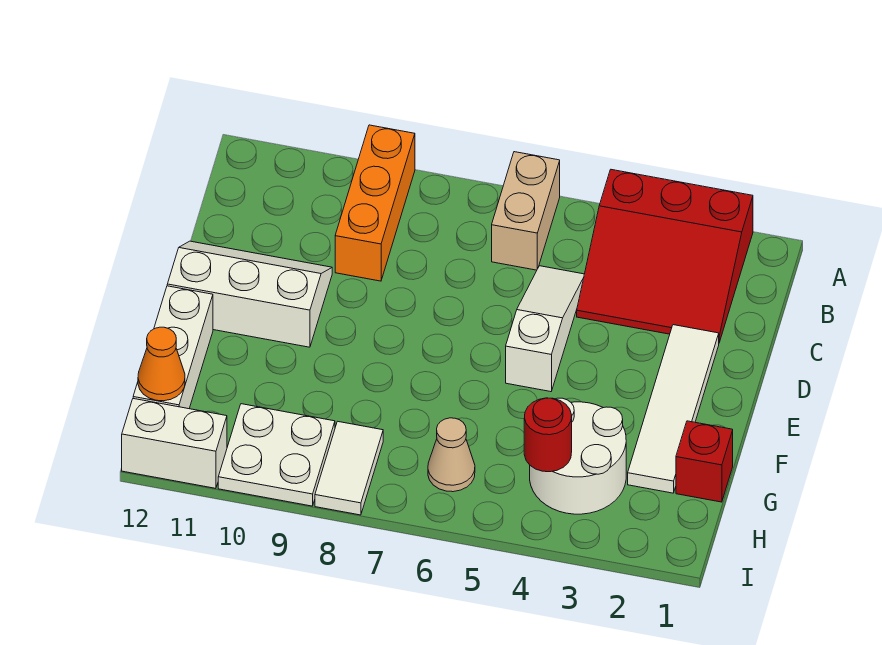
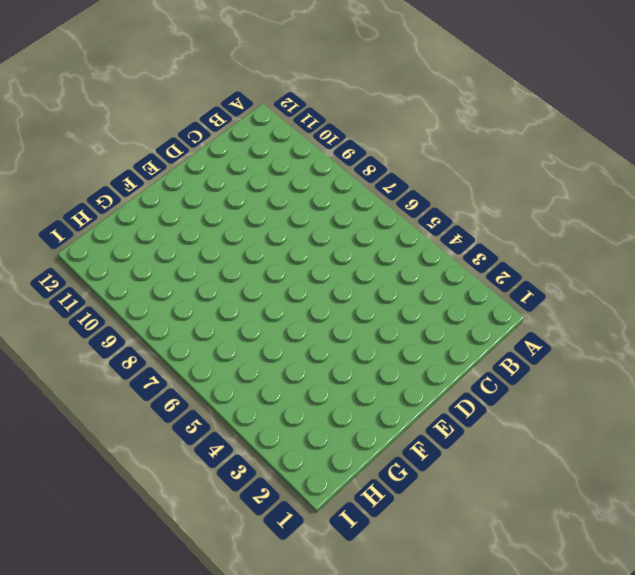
none -> red 3x3 slope [577,170,753,342]
none -> tan 1x2 brick [492,152,560,270]
none -> orange 1x3 brick [335,125,415,281]

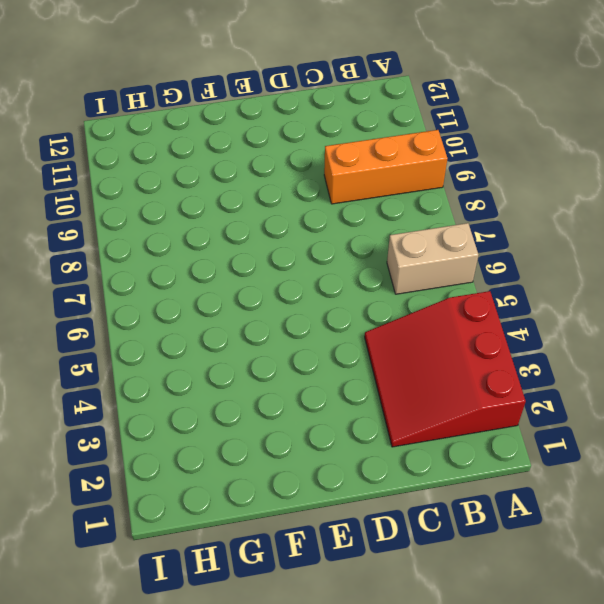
none -> white 1x3 slope [506,266,584,392]
none -> white 1x4 tile [628,325,719,493]
none -> white 2x3 slope [167,241,332,347]

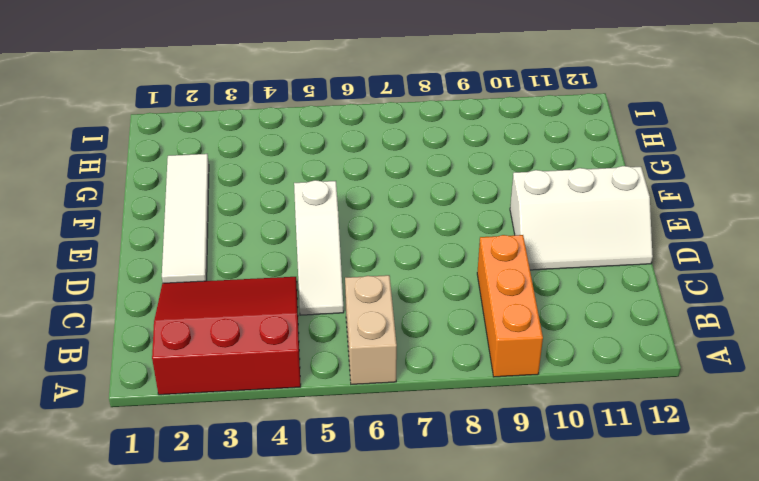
none -> white 1x3 brick [133,286,213,409]
none -> red 1x1 brick [676,421,733,502]
none -> white 2x2 round brick [530,398,626,514]

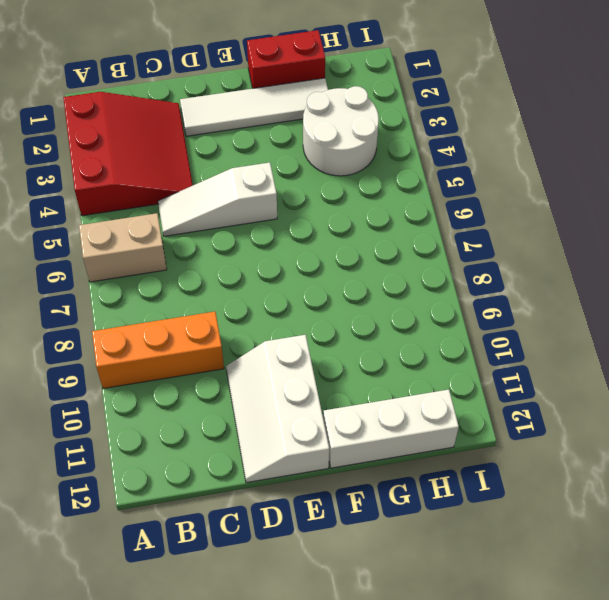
red 1x2 brick [247,30,325,89] -> red 1x1 brick [676,421,733,502]
none -> tan 1x1 cone [428,418,475,492]
none -> white 1x2 tile [315,421,383,515]
none -> white 2x2 plate [218,404,335,506]

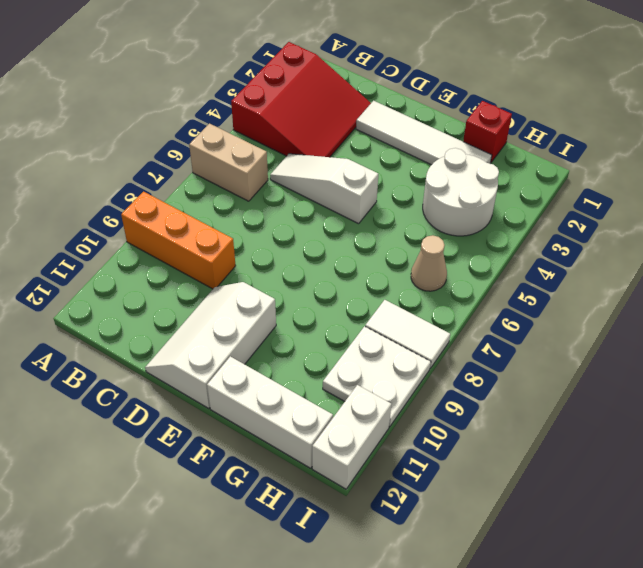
none -> red 1x1 round brick [524,398,572,472]
none -> orange 1x1 cone [138,327,185,401]

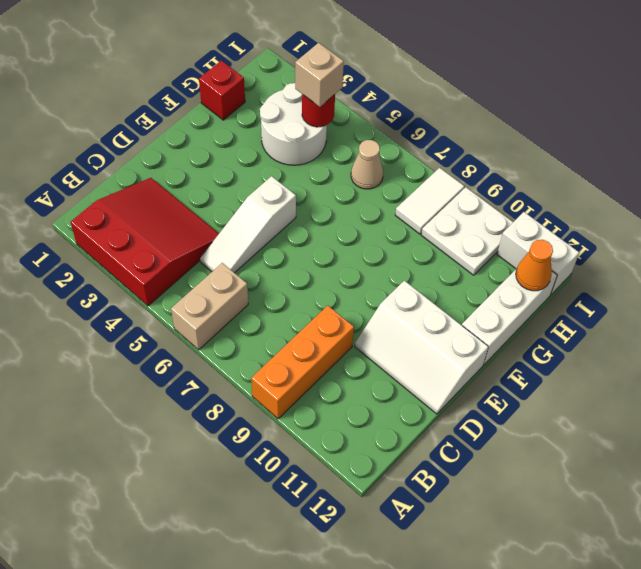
tan 1x1 brick [295,43,344,107] -> none
none -> white 1x4 tile [628,325,719,493]

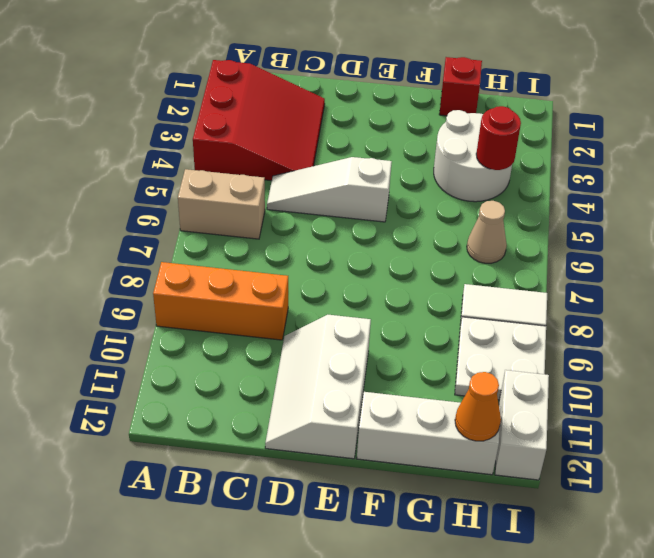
none -> white 1x4 tile [628,325,719,493]

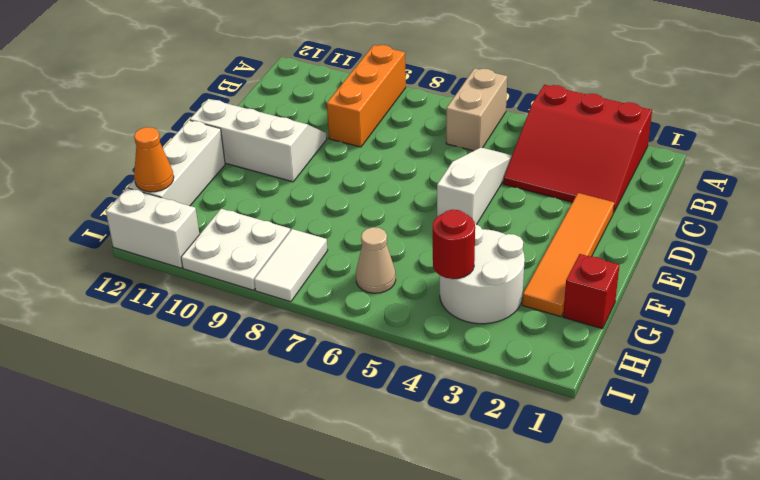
orange 1x4 tile [522,193,614,317] -> white 1x4 tile [628,325,719,493]

